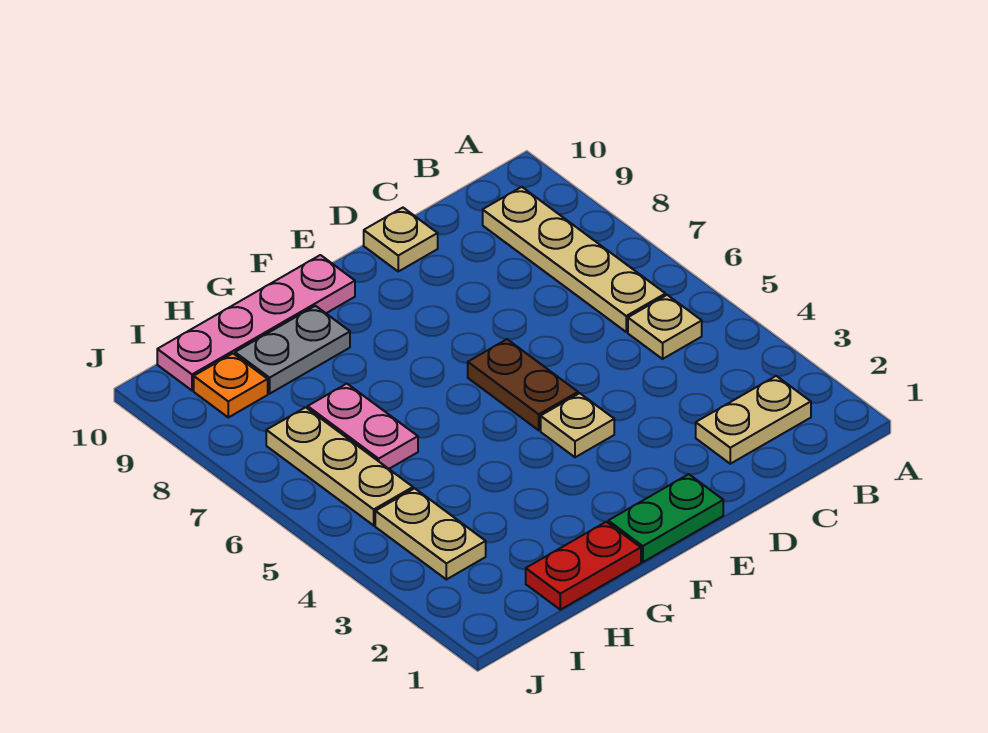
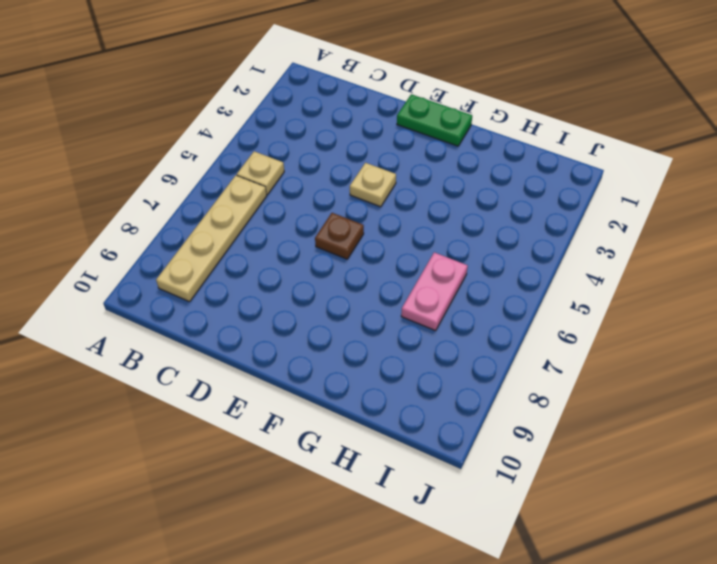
brown 1x1 plate [315,213,364,259] -> brown 1x2 plate [468,339,578,430]
none -> tan 1x2 plate [696,376,811,464]
none -> tan 1x1 plate [364,208,438,271]
none -> pink 1x4 plate [157,255,355,390]

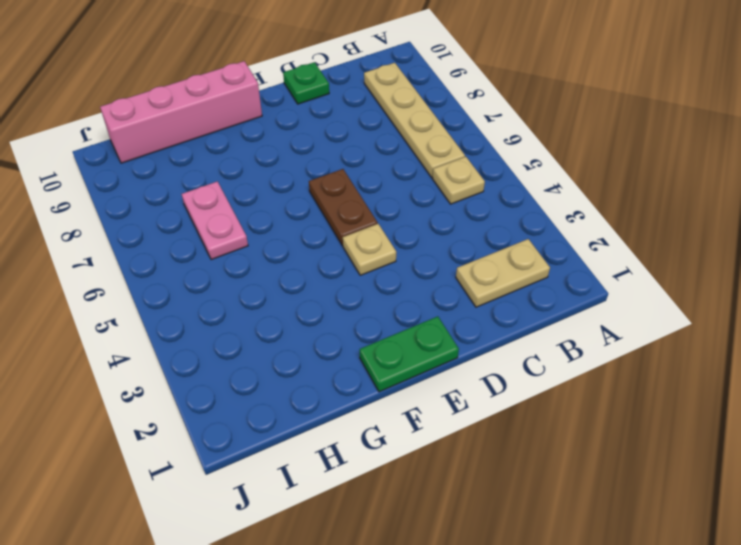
green 1x1 plate [283,62,329,104] -> tan 1x1 plate [364,208,438,271]
pink 1x4 brick [100,61,262,163] -> pink 1x4 plate [157,255,355,390]
none -> red 1x2 plate [526,522,641,610]
none -> grey 1x2 plate [235,306,350,394]
none -> tan 1x2 plate [375,488,486,579]

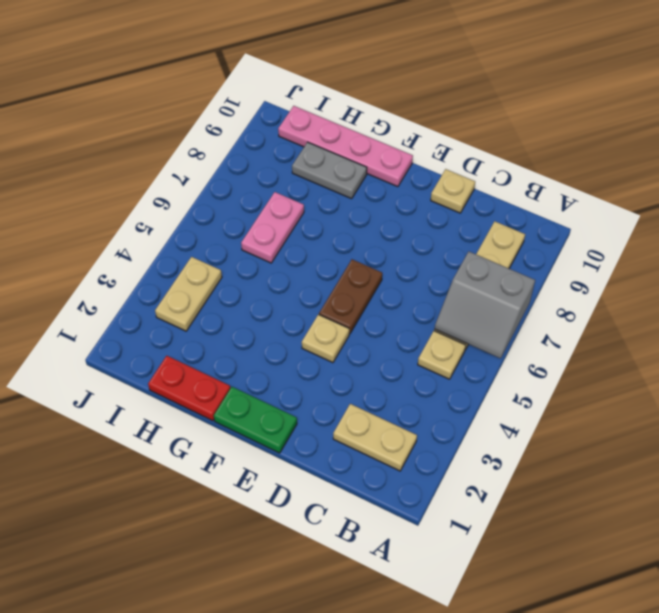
grey 2x2 slope [435,252,535,358] -> none
none -> tan 1x3 plate [266,407,413,525]
none -> orange 1x1 plate [194,354,268,417]

